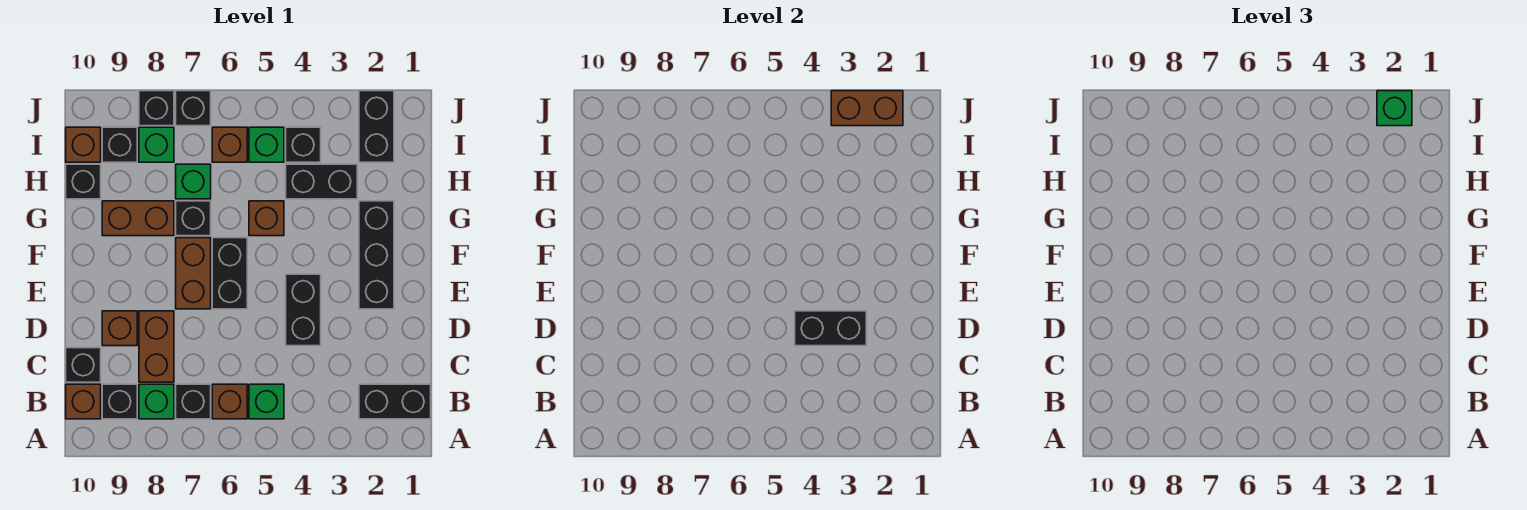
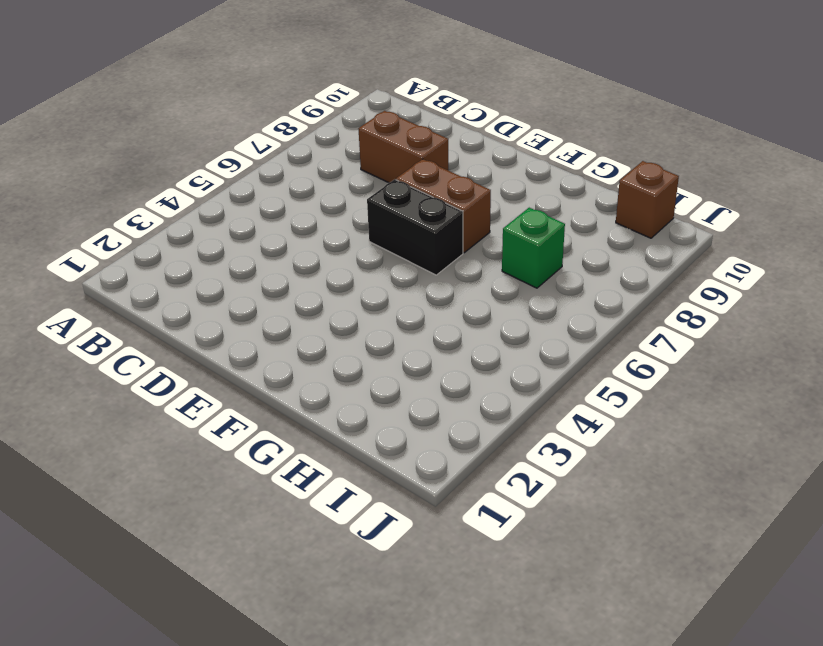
none -> black 1x2 brick [359,384,431,419]
none -> green 1x1 brick [249,384,284,419]
none -> brown 1x1 brick [212,384,247,419]
none -> black 1x1 brick [176,384,211,419]

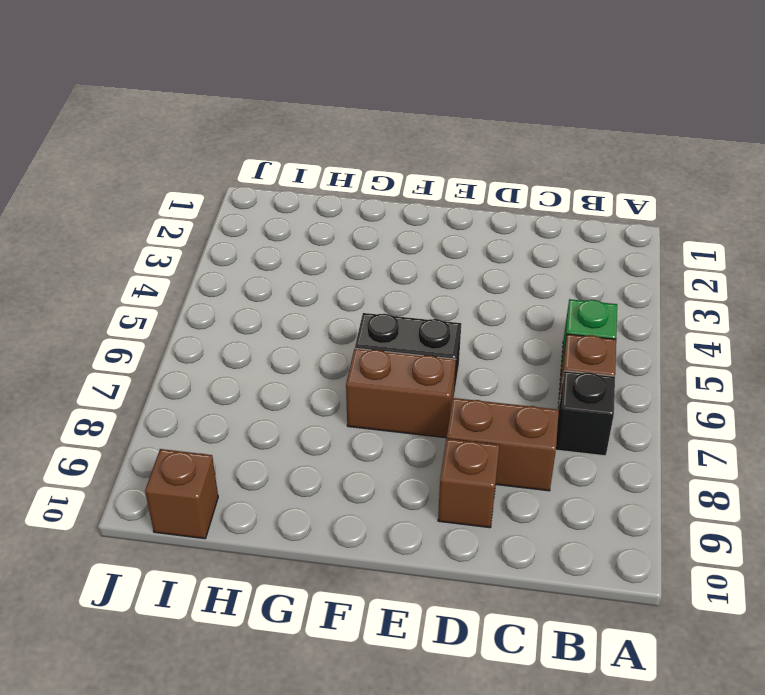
none -> black 1x2 brick [359,384,431,419]
none -> green 1x1 brick [139,384,174,419]
none -> black 1x1 brick [102,384,137,419]
none -> brown 1x1 brick [66,384,101,419]

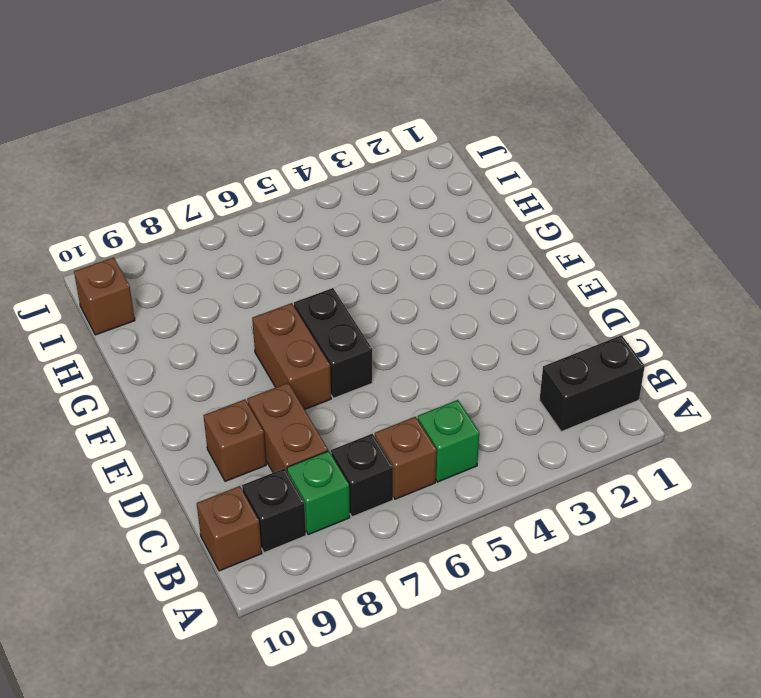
none -> black 1x1 brick [66,348,101,382]
none -> black 1x2 brick [286,274,321,346]
none -> black 1x3 brick [359,201,394,309]
none -> brown 1x1 brick [249,201,284,236]

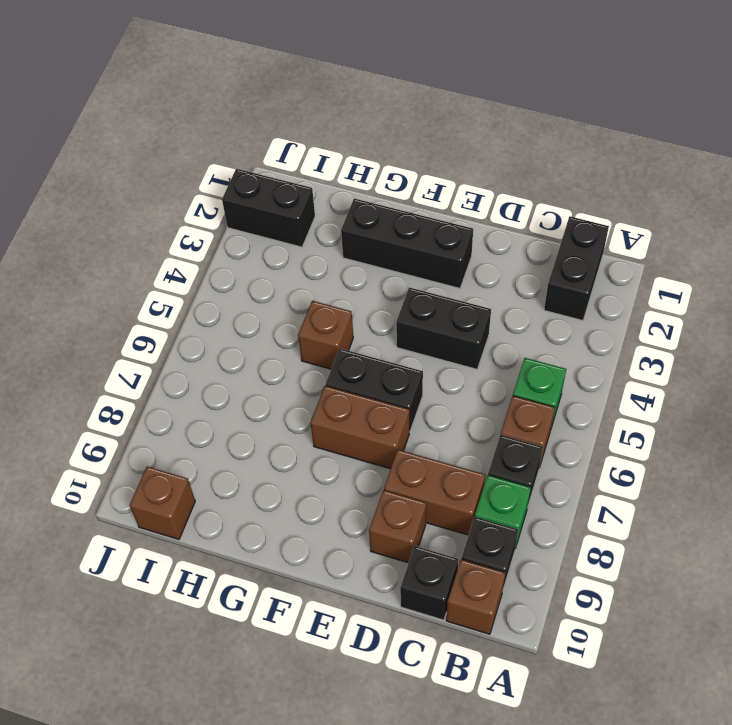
none -> black 1x1 brick [176,201,211,236]
none -> brown 1x2 brick [102,201,174,236]
none -> black 1x2 brick [286,164,357,199]
none -> green 1x1 brick [176,164,211,199]

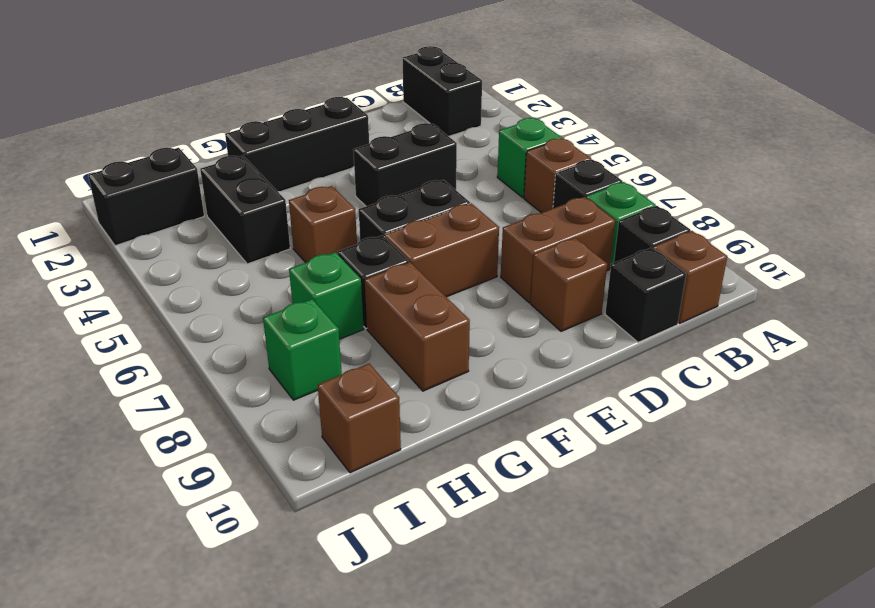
none -> black 1x1 brick [66,164,101,199]
none -> black 1x1 brick [286,127,321,162]
none -> green 1x1 brick [249,127,284,162]
none -> brown 1x1 brick [212,127,247,162]

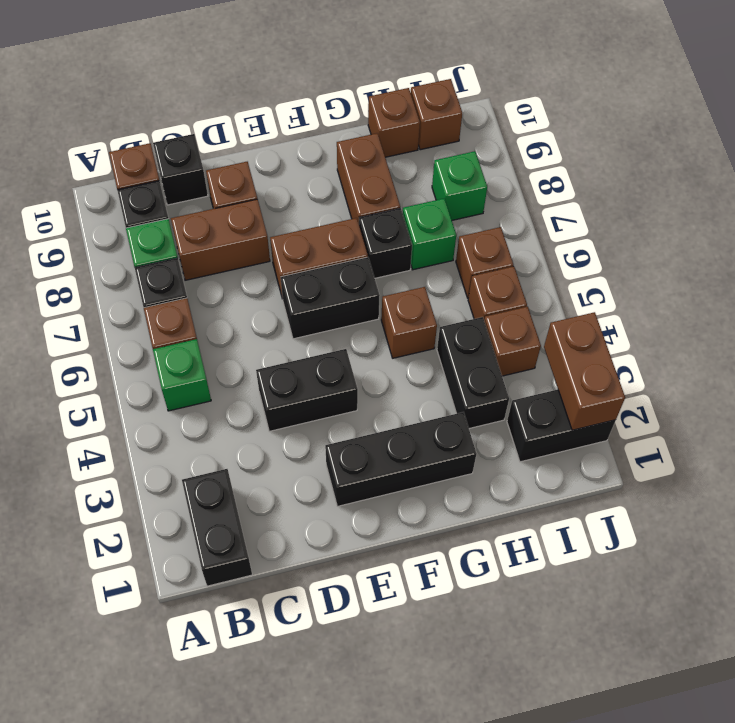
brown 1x1 brick [368,88,420,157] -> black 1x1 brick [66,164,101,199]
brown 1x1 brick [484,307,541,376] -> black 1x1 brick [286,127,321,162]
brown 1x1 brick [468,266,527,319] -> green 1x1 brick [249,127,284,162]
none -> black 1x1 brick [102,127,137,162]
none -> black 1x1 brick [176,91,211,126]
none -> black 1x1 brick [139,91,174,126]
none -> black 1x2 brick [795,311,866,346]

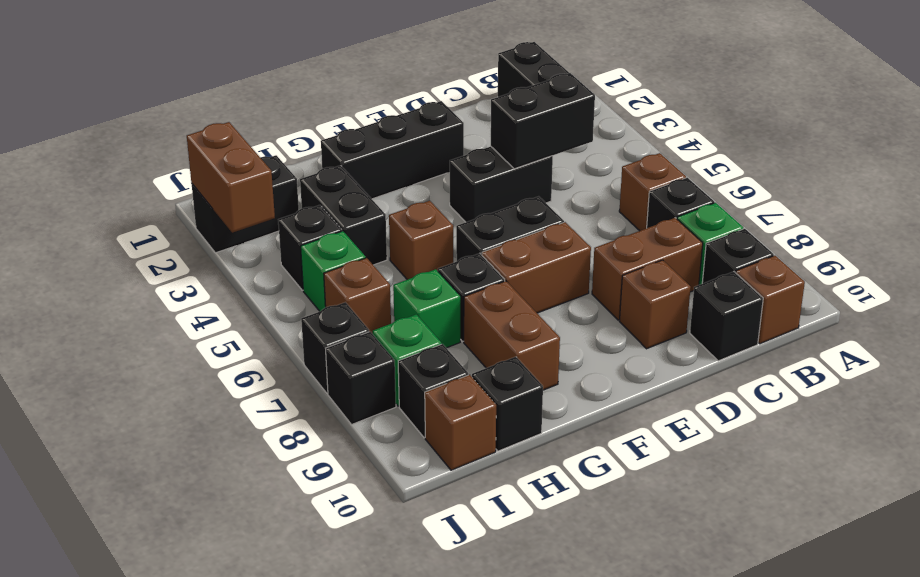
black 1x2 brick [491,73,595,169] -> black 1x2 brick turned to [795,311,866,346]
none -> green 1x1 brick [249,384,284,419]
none -> green 1x1 brick [1377,91,1412,126]

